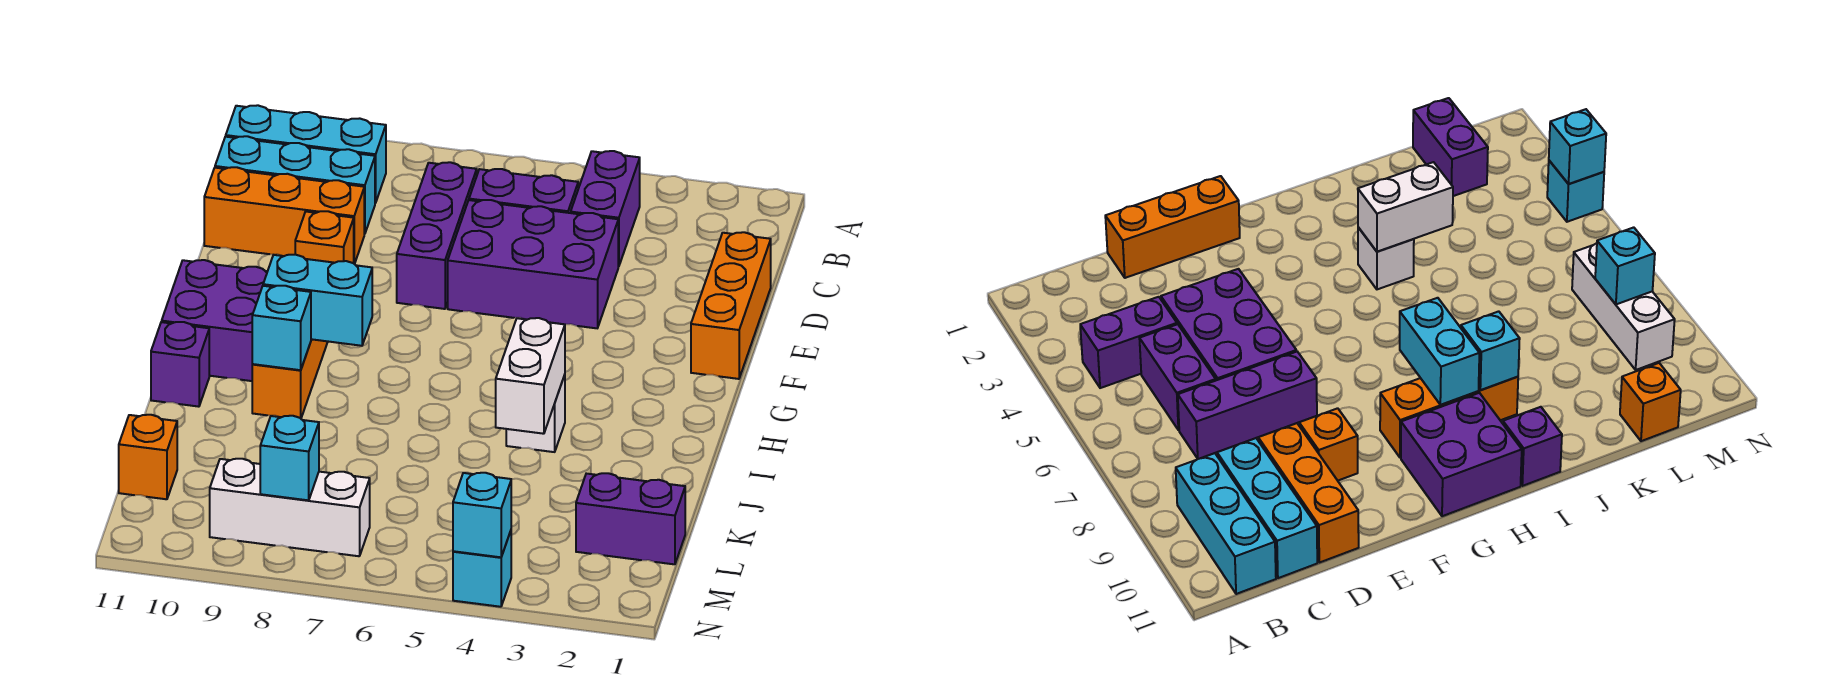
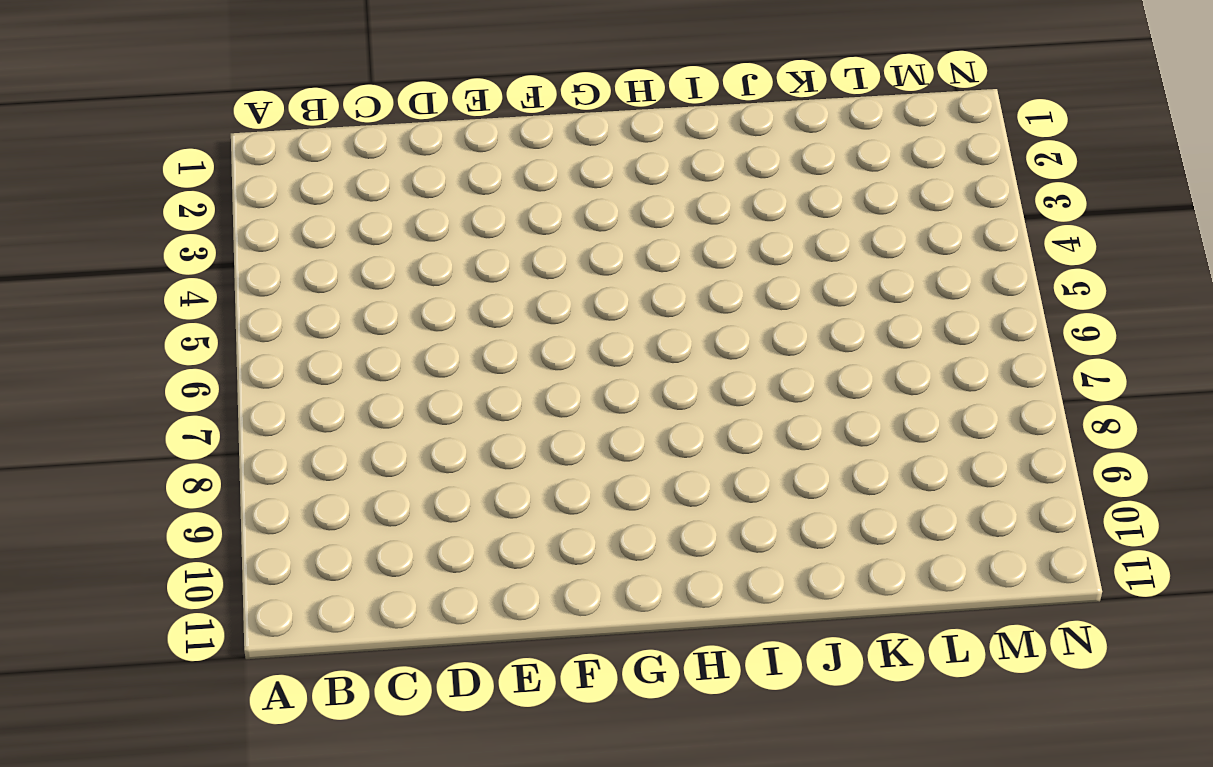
none -> purple 1x2 brick [571,151,640,267]
none -> cyan 1x3 brick [226,105,386,203]
none -> purple 1x2 brick [469,169,578,213]

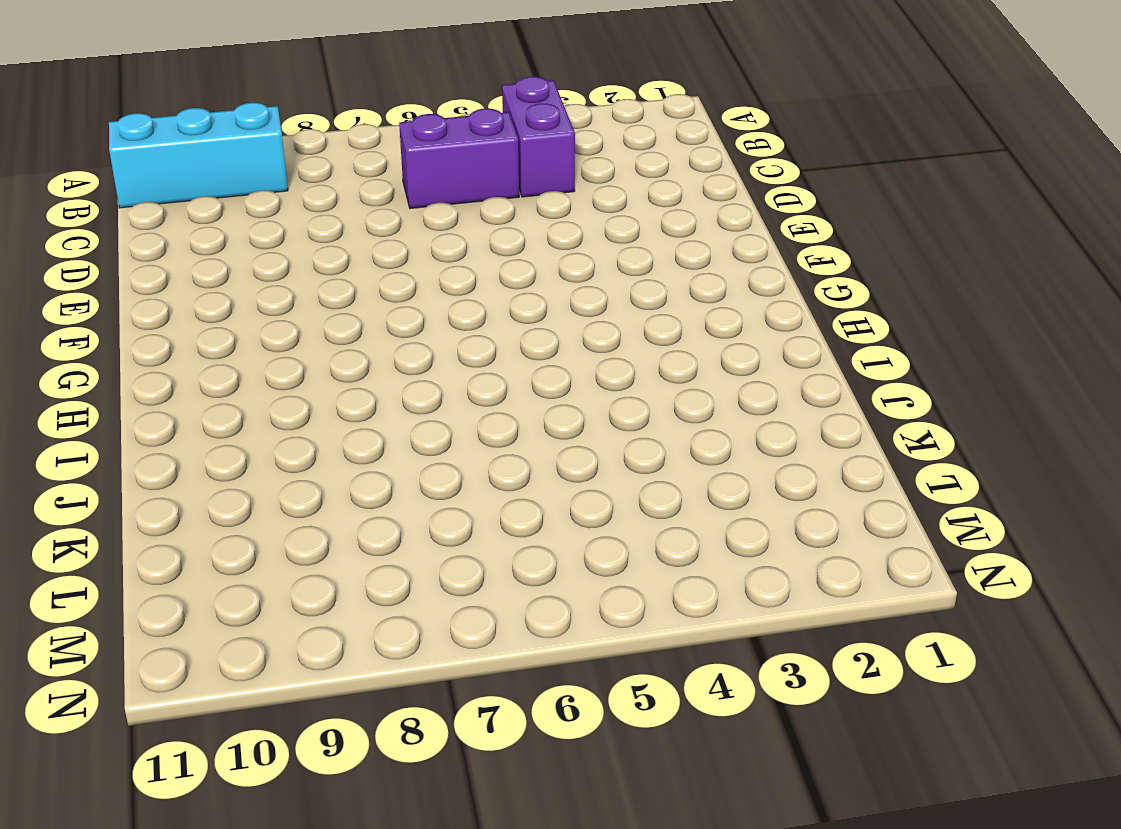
none -> purple 1x3 brick [397,162,477,309]
none -> cyan 1x3 brick [215,136,375,234]
none -> orange 1x3 brick [691,232,771,379]

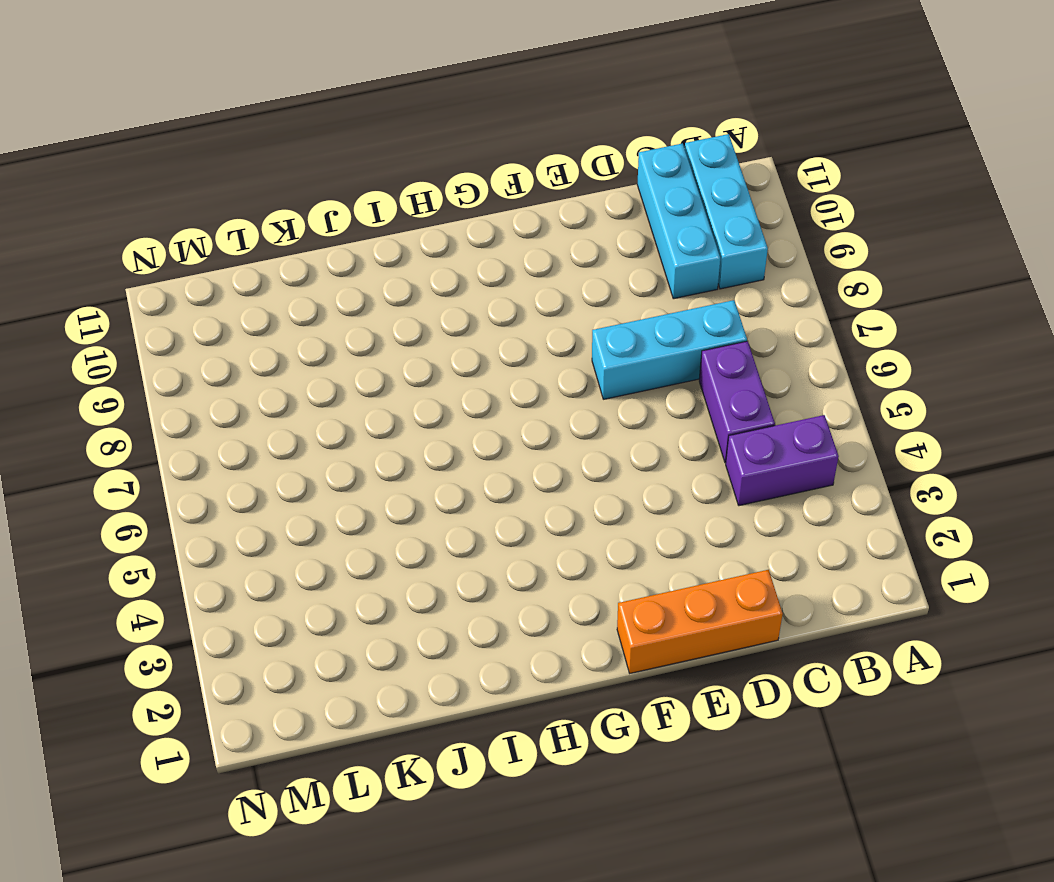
cyan 1x3 brick [592,300,747,399] -> purple 1x3 brick [397,162,477,309]
none -> purple 2x3 brick [448,200,618,328]
none -> orange 1x3 brick [204,167,364,264]
none -> orange 1x1 brick [295,211,354,263]

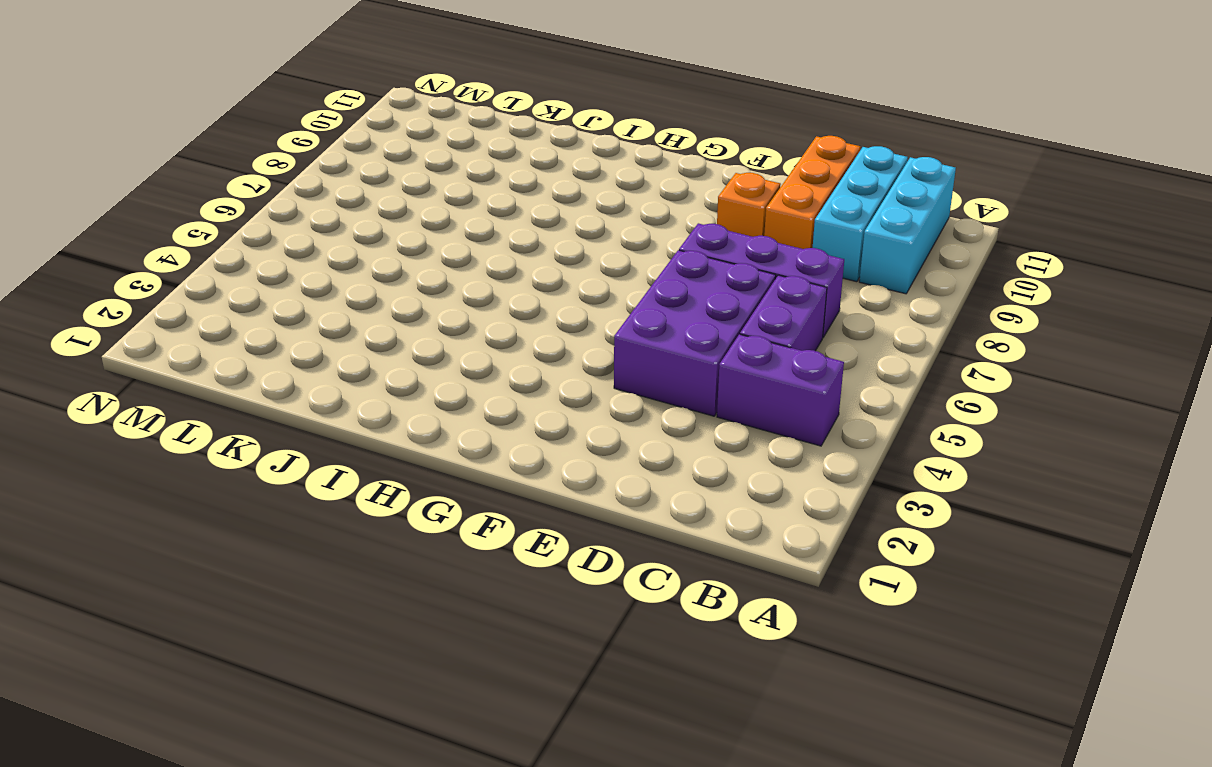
none -> orange 1x3 brick [691,232,771,379]
none -> orange 1x3 brick [252,339,328,418]
none -> purple 2x2 brick [162,260,268,381]

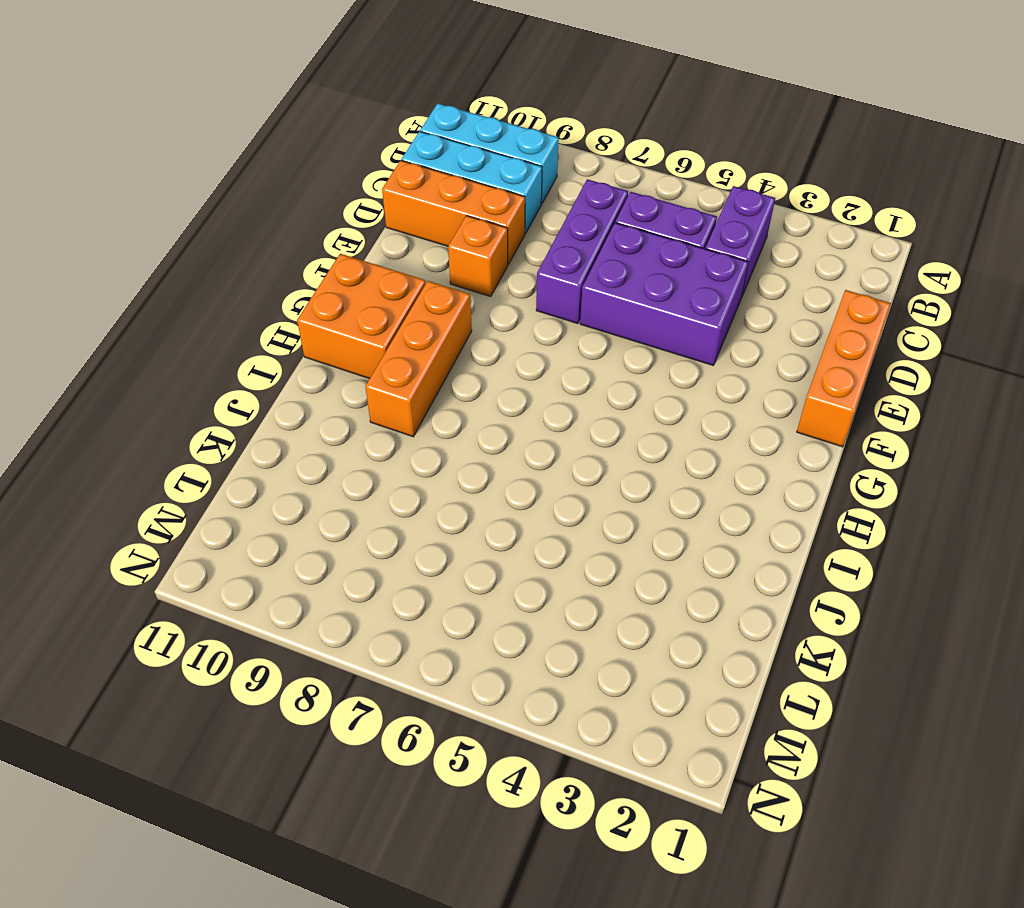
orange 2x2 brick [297,254,426,379] -> purple 2x2 brick [162,260,268,381]
none -> white 1x1 brick [506,375,565,452]
none -> purple 1x1 brick [151,322,209,407]
none -> purple 1x2 brick [576,473,685,564]

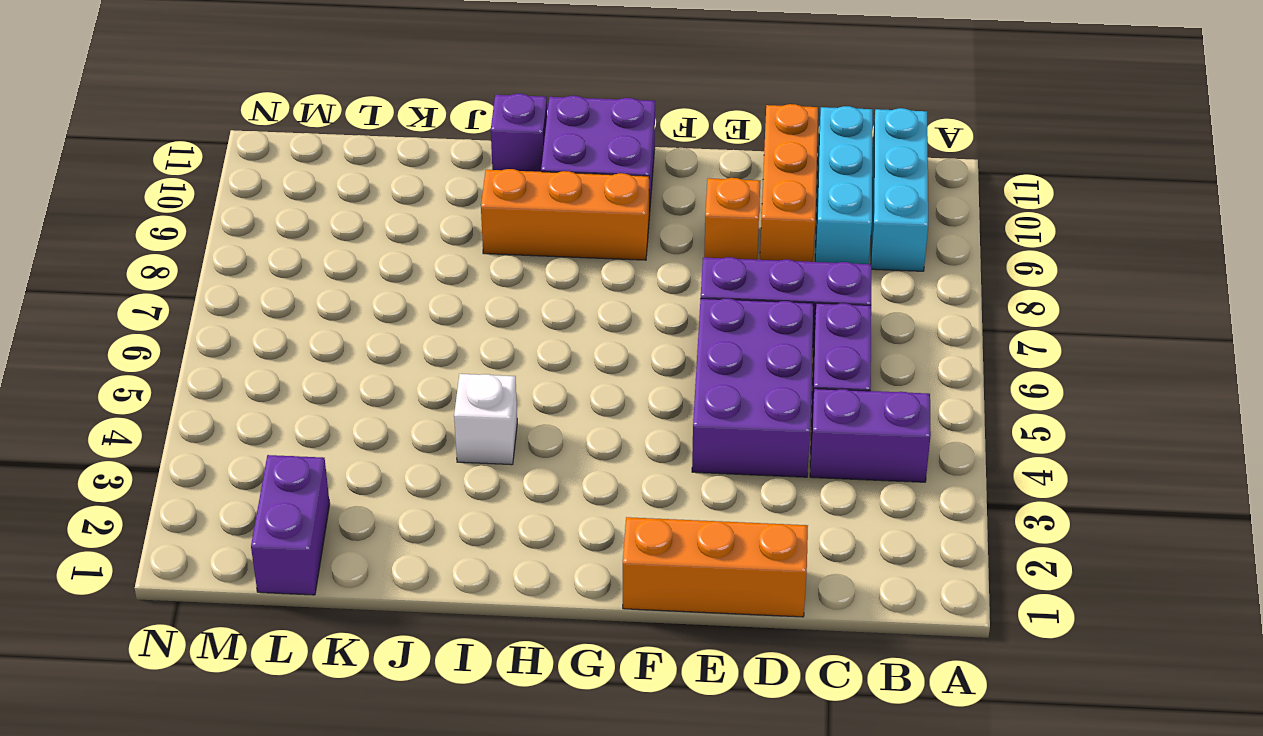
none -> orange 1x1 brick [119,415,177,499]
none -> white 1x3 brick [210,459,370,556]
none -> cyan 1x1 brick [453,531,511,607]

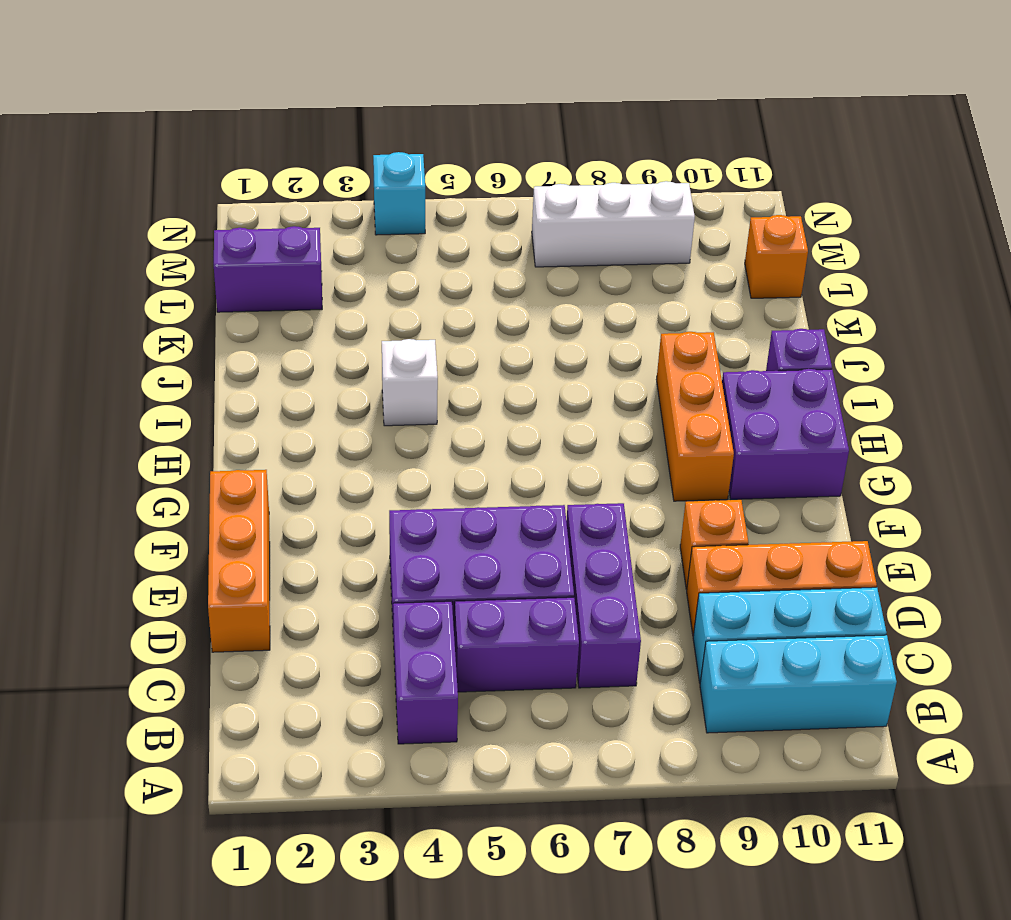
none -> cyan 1x2 brick [263,255,372,346]
none -> white 1x2 brick [496,318,565,434]
none -> cyan 1x1 brick [252,286,311,370]

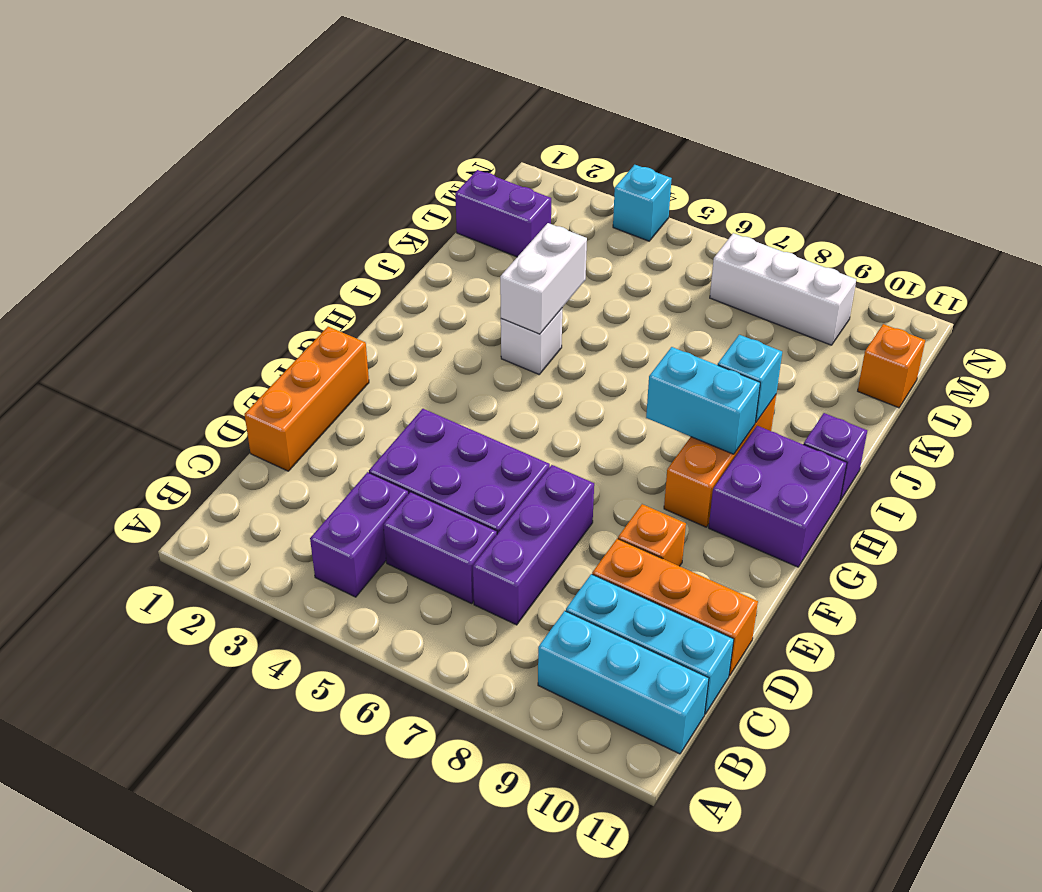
none -> cyan 1x1 brick [260,416,319,500]
none -> cyan 1x1 brick [453,473,511,557]

